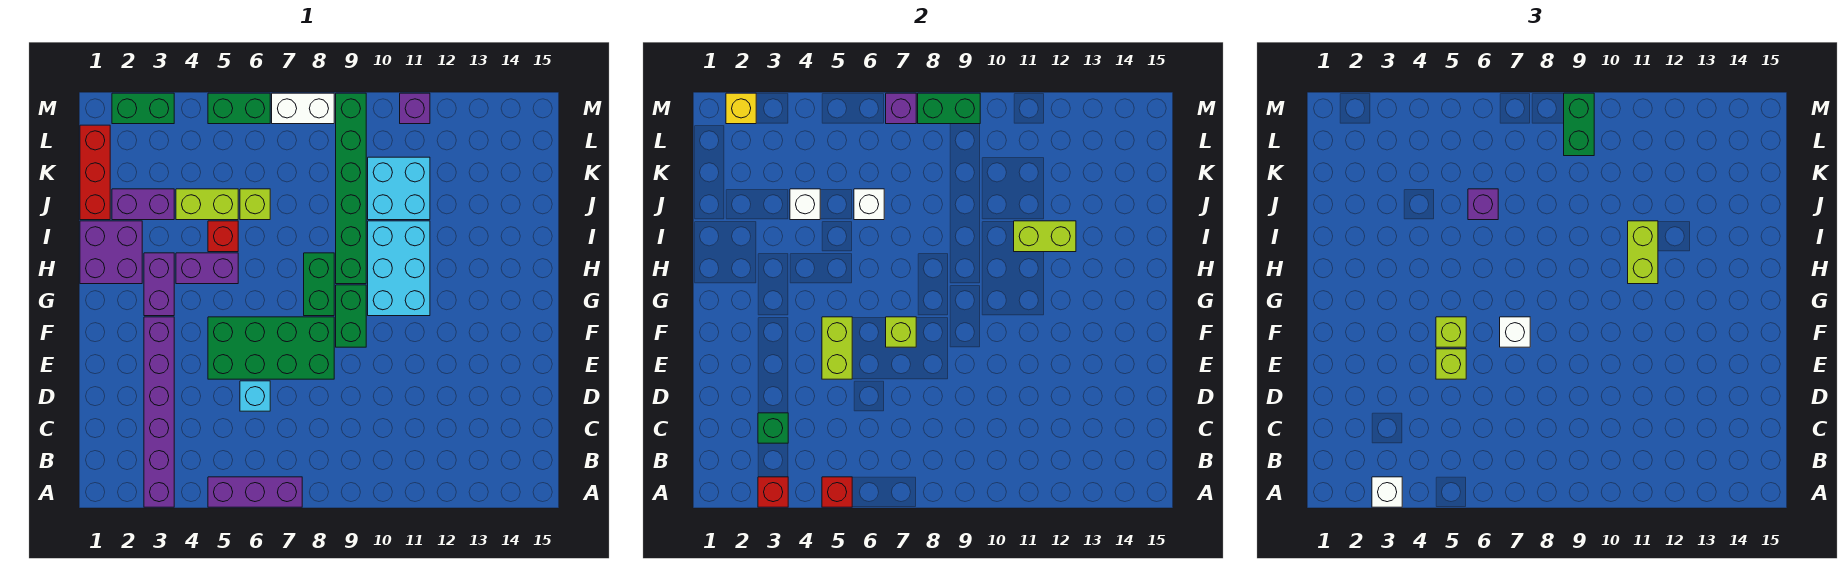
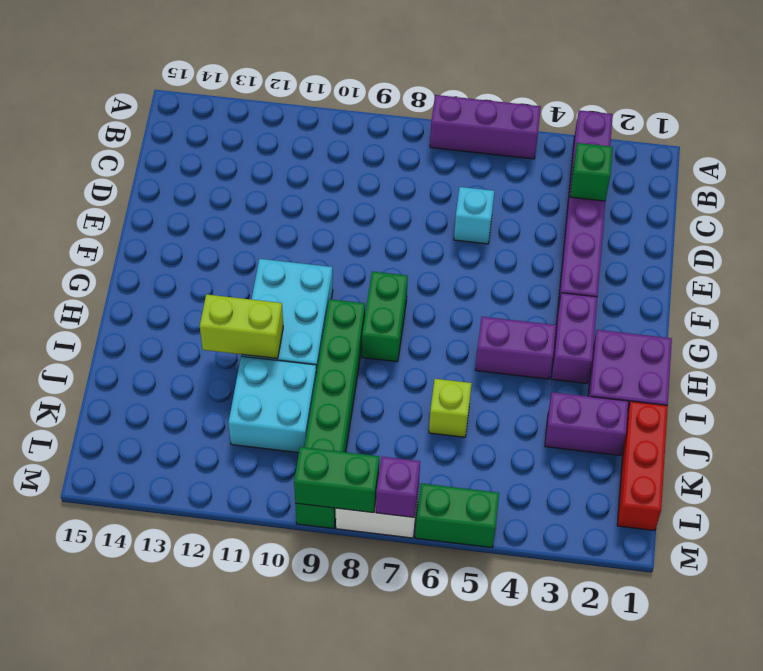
none -> green 2x4 brick [208,317,334,379]
none -> green 1x2 brick [336,285,366,347]
none -> red 1x1 brick [208,221,238,252]
none -> lime 1x2 brick [176,189,238,220]

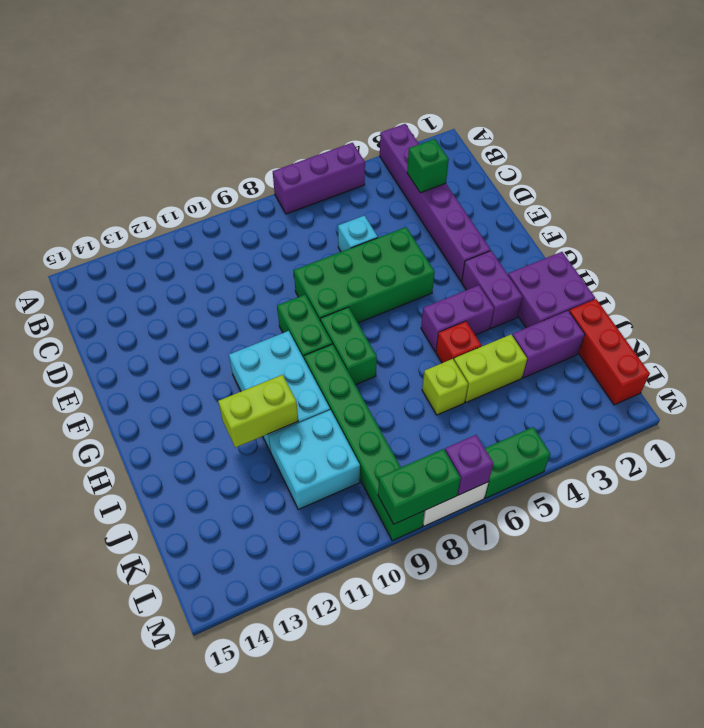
none -> green 1x2 brick [112,93,174,124]
none -> purple 1x1 brick [400,93,430,124]
none -> red 1x1 brick [758,477,788,507]
none -> red 1x1 brick [822,477,852,507]

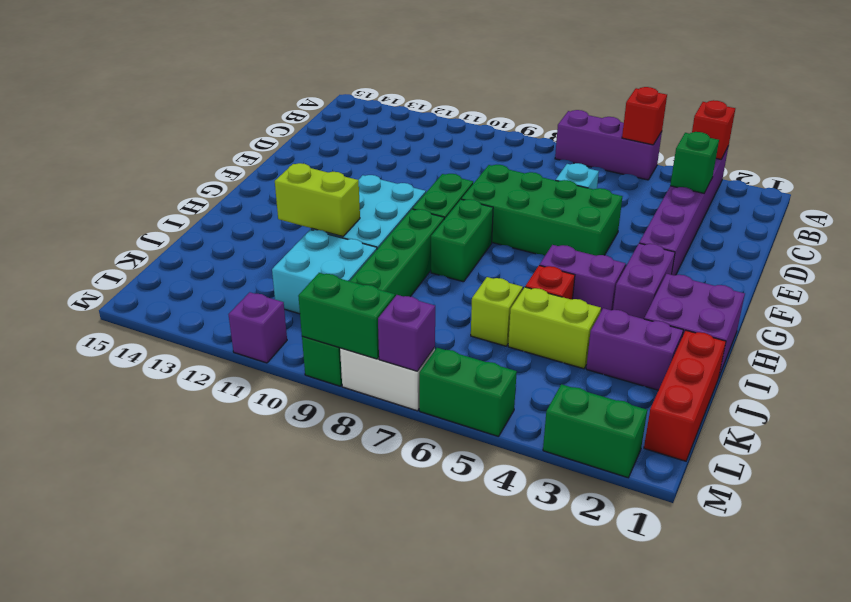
none -> lime 1x2 brick [822,317,852,379]
none -> lime 1x1 brick [886,317,916,347]
none -> white 1x1 brick [790,189,820,220]
none -> white 1x1 brick [854,189,884,220]

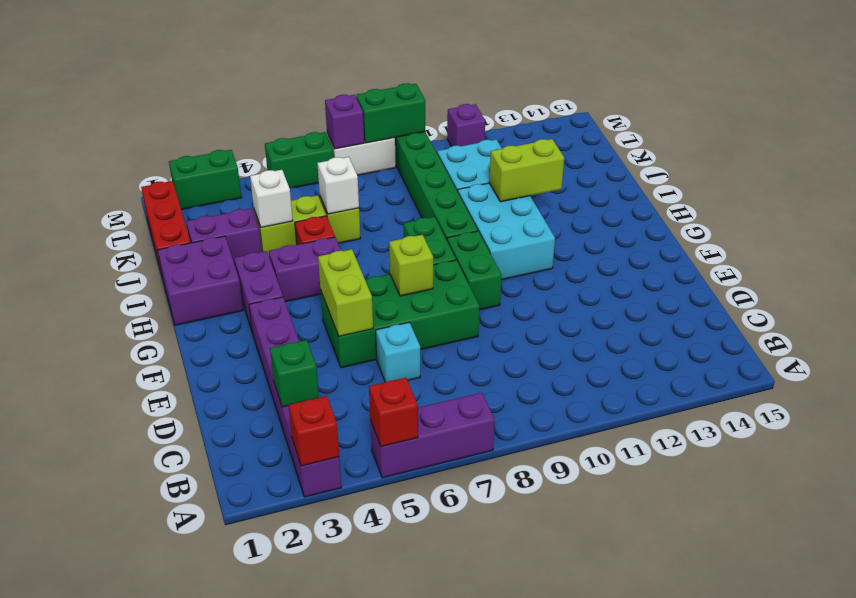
none -> yellow 1x1 brick [726,93,756,124]
none -> white 1x1 brick [1372,477,1402,507]
none -> lime 1x1 brick [1436,349,1466,379]
none -> lime 1x1 brick [1436,317,1466,347]

